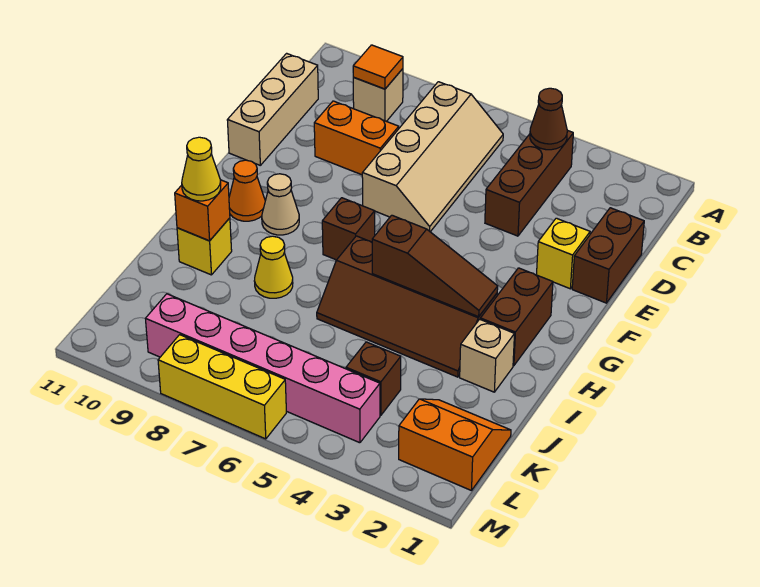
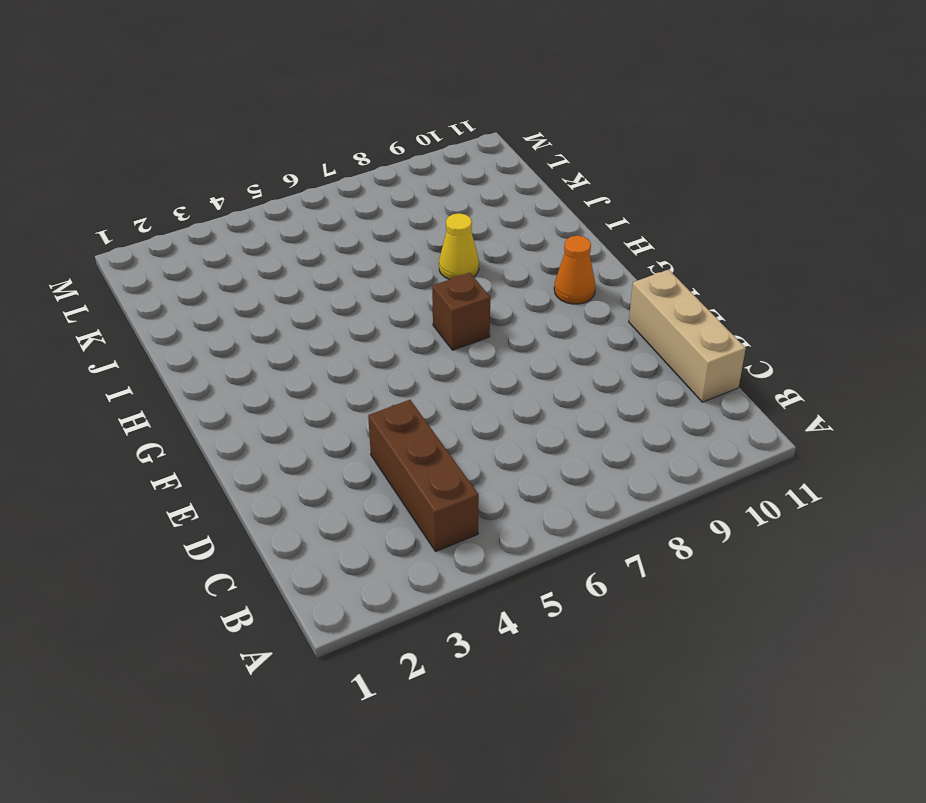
none -> tan 2x4 slope [362,82,503,232]
none -> tan 1x1 brick [353,69,403,121]
none -> brown 1x2 brick [572,208,644,303]

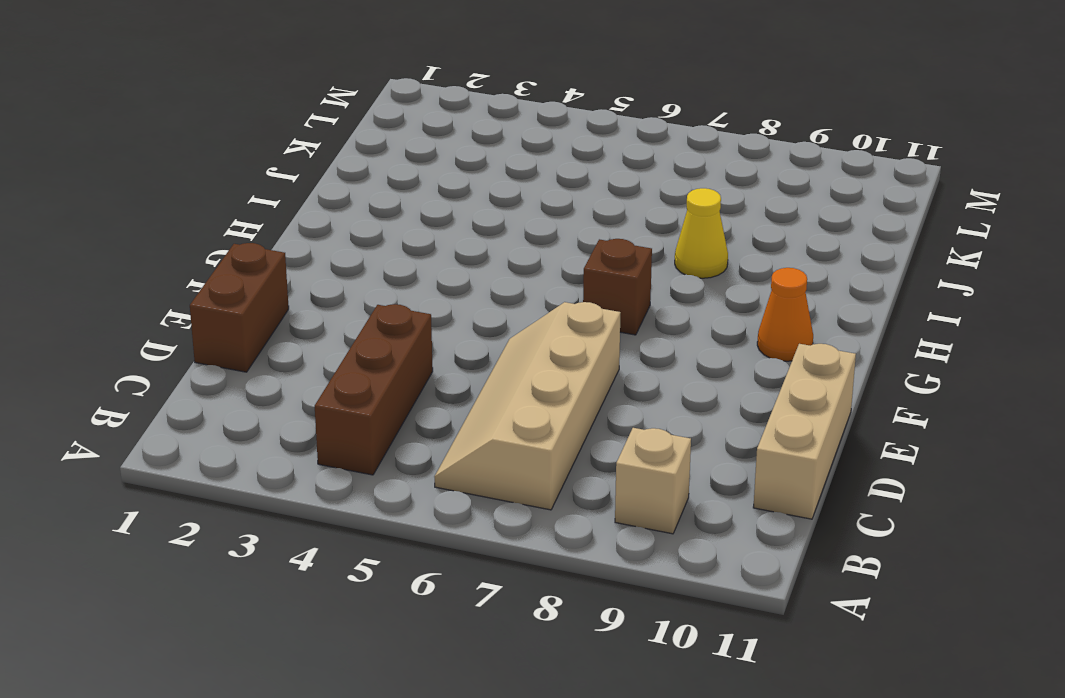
none -> orange 1x2 brick [314,101,399,175]
none -> yellow 1x1 brick [537,218,590,289]
none -> brown 1x2 brick [480,268,553,366]

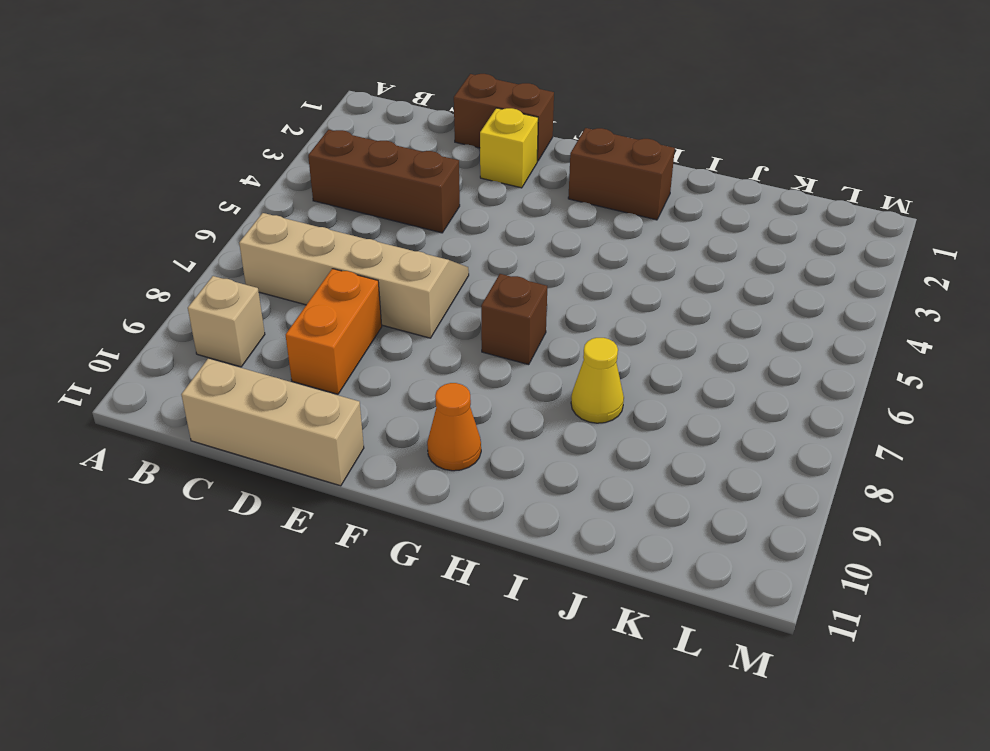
none -> tan 1x1 cone [262,174,299,235]
none -> brown 2x4 slope [317,236,497,377]
none -> tan 1x1 brick [460,319,514,392]

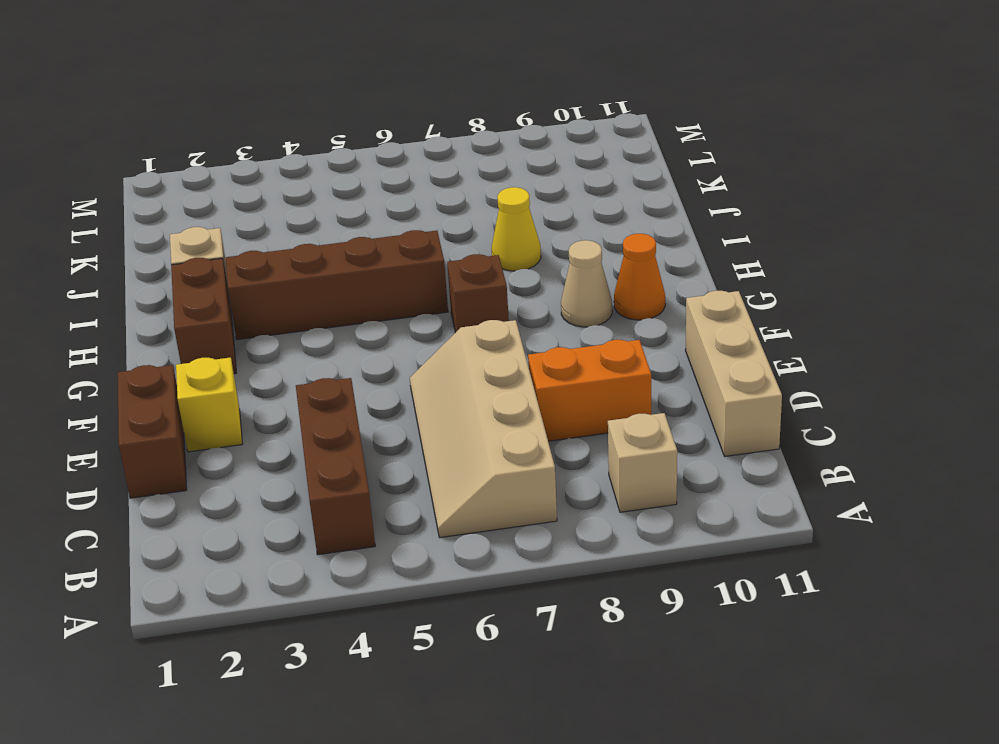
none -> yellow 1x1 brick [177,218,232,275]
none -> orange 2x2 slope [399,399,511,491]
none -> brown 1x1 brick [346,342,401,415]

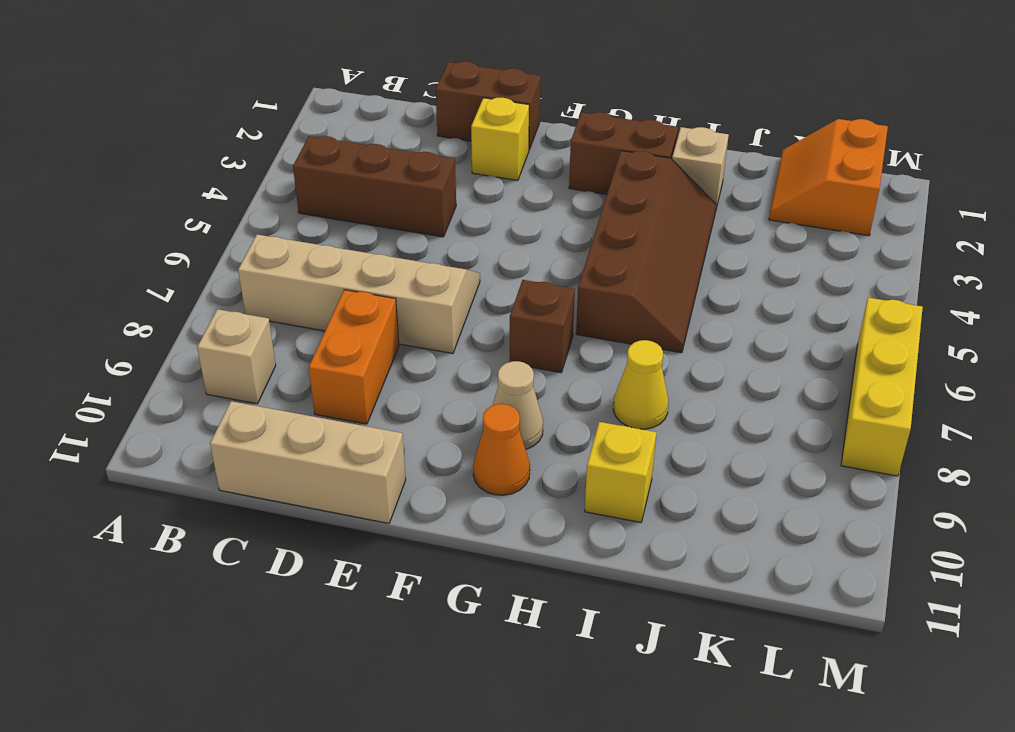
none -> brown 1x1 brick [346,342,401,415]
none -> pink 1x6 brick [145,294,380,443]
none -> brown 1x1 cone [530,88,567,150]

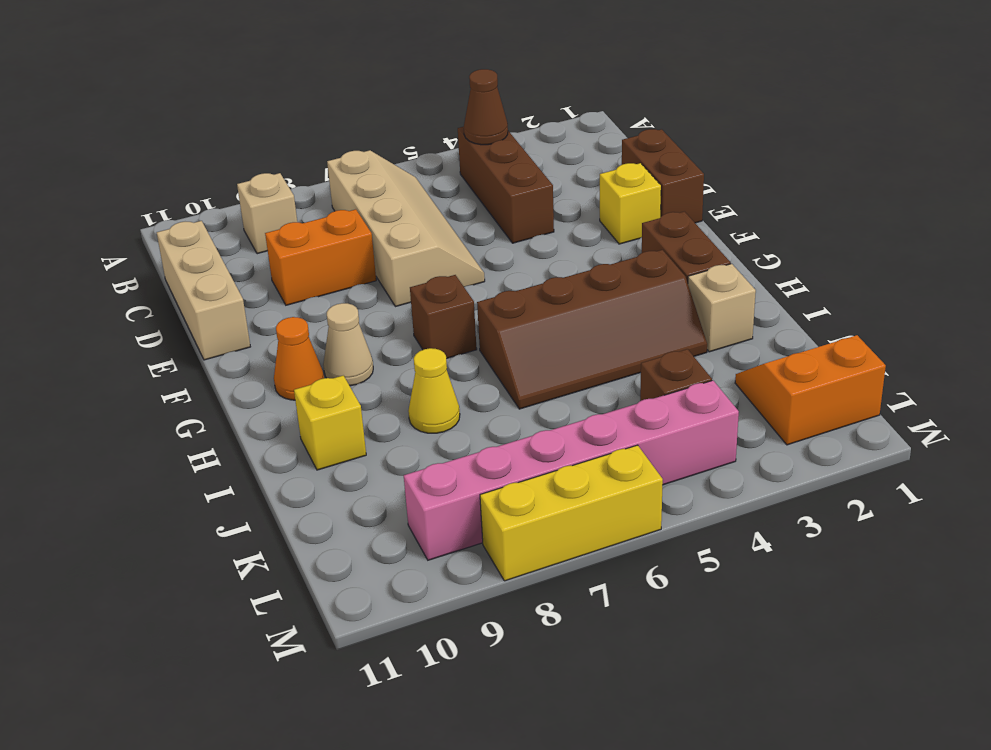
none -> orange 1x1 tile [353,45,403,89]
none -> brown 1x3 slope [372,215,498,317]
none -> orange 1x1 brick [175,180,230,241]

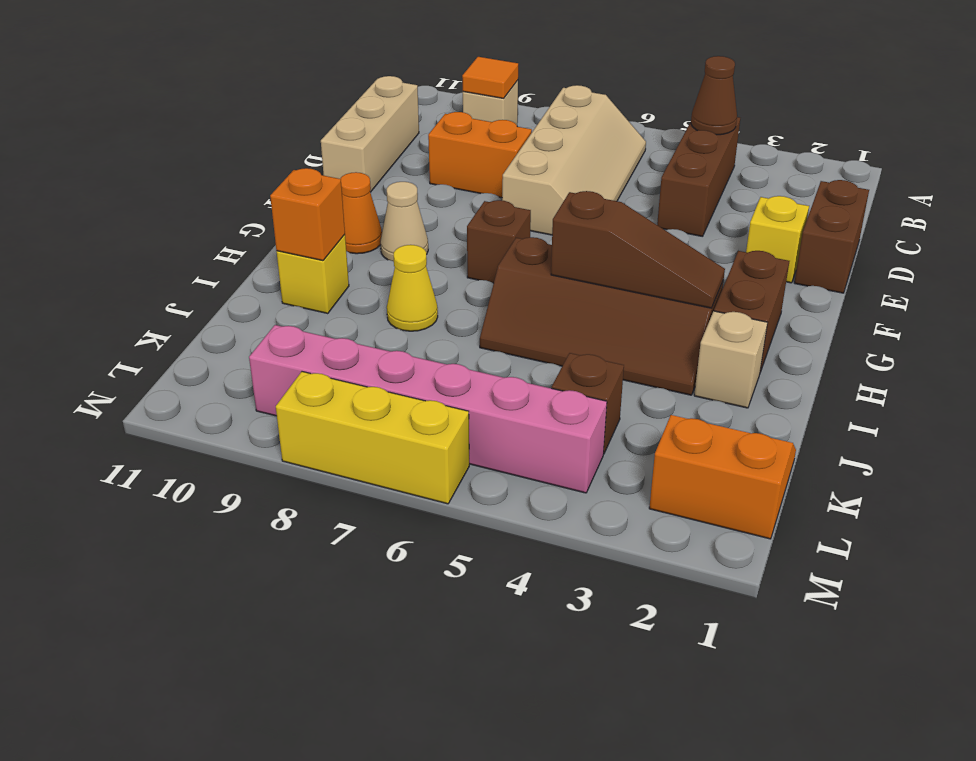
none -> yellow 1x1 cone [182,137,221,201]

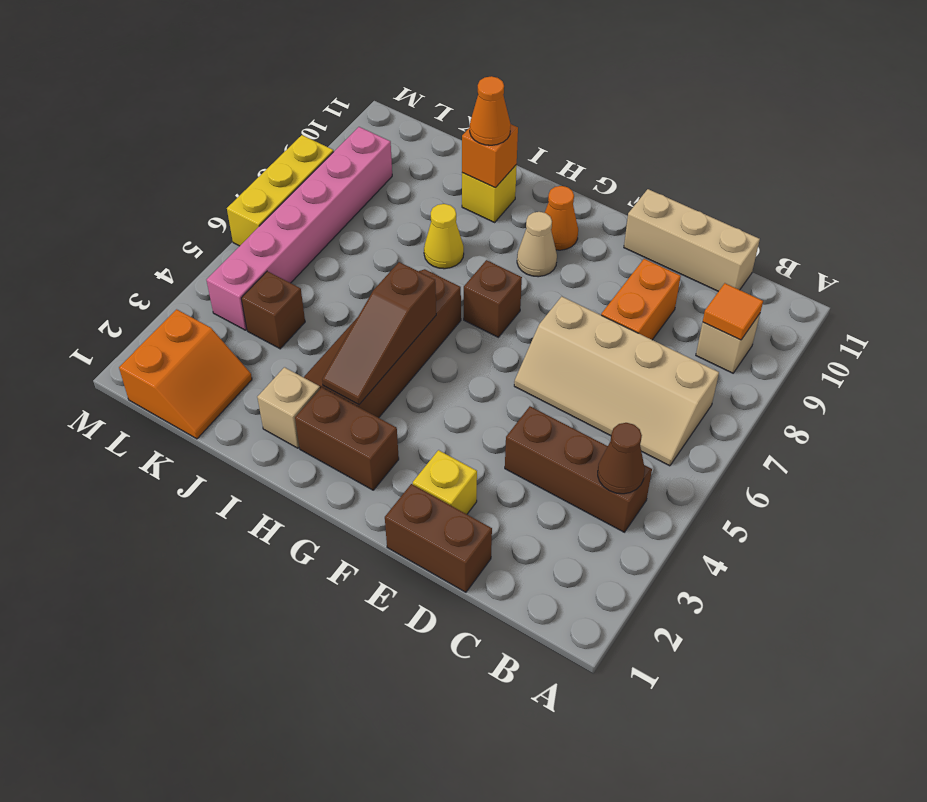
orange 1x1 cone [470,76,511,145] -> yellow 1x1 cone [182,137,221,201]

